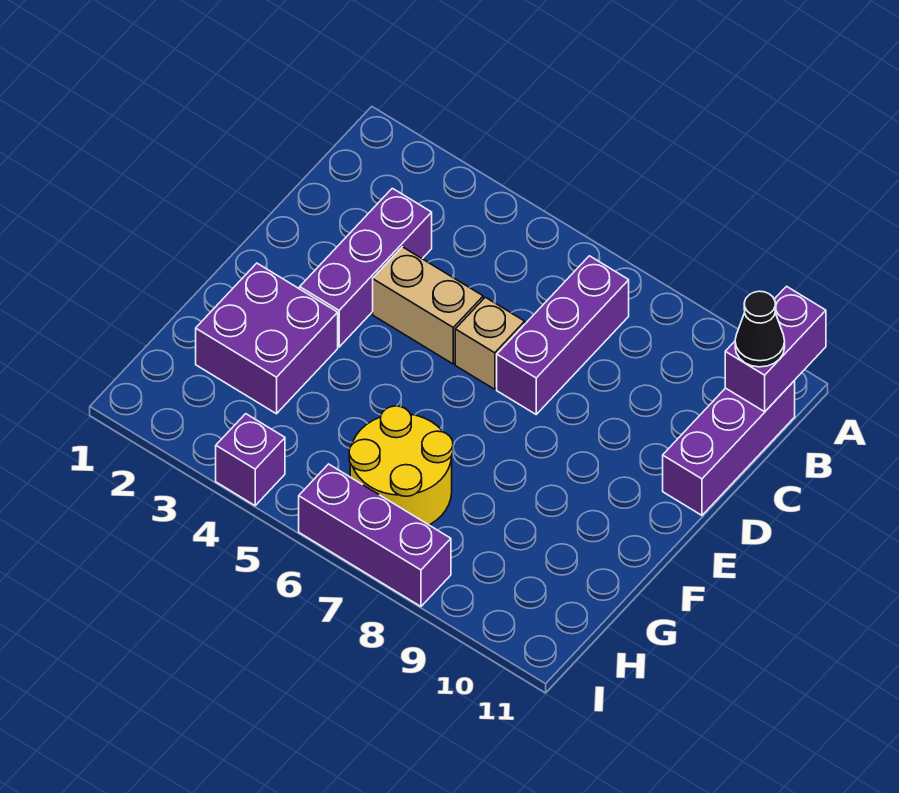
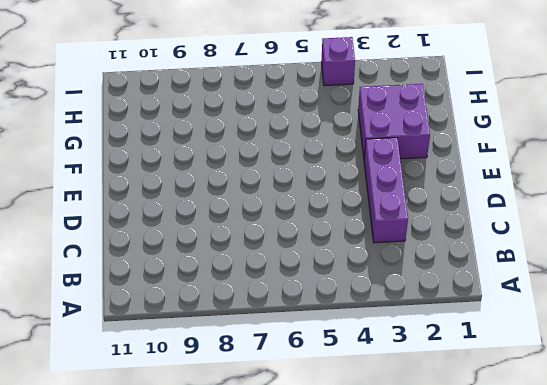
none -> purple 1x3 brick [497,256,629,414]
none -> purple 1x3 brick [663,381,795,515]

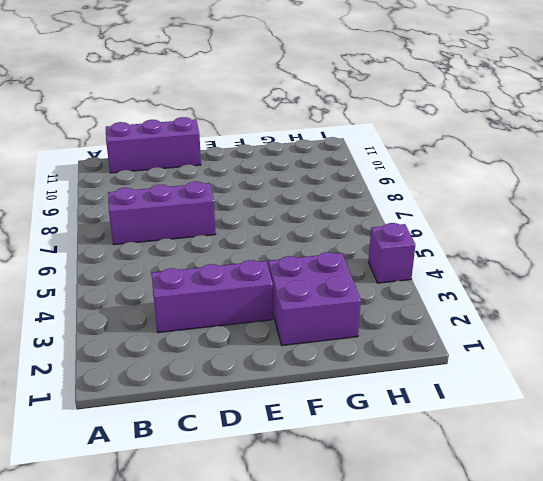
none -> tan 1x2 brick [373,247,483,364]
none -> tan 1x1 brick [455,297,525,389]

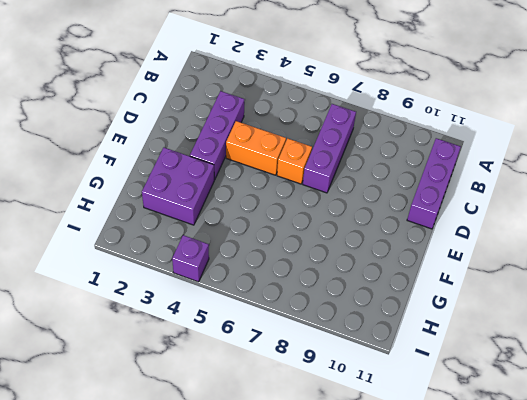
orange 1x2 brick [226,121,286,175] -> tan 1x2 brick [373,247,483,364]
orange 1x1 brick [277,138,312,184] -> tan 1x1 brick [455,297,525,389]
none -> yellow 2x2 round brick [349,406,453,525]
none -> purple 1x3 brick [299,464,451,606]

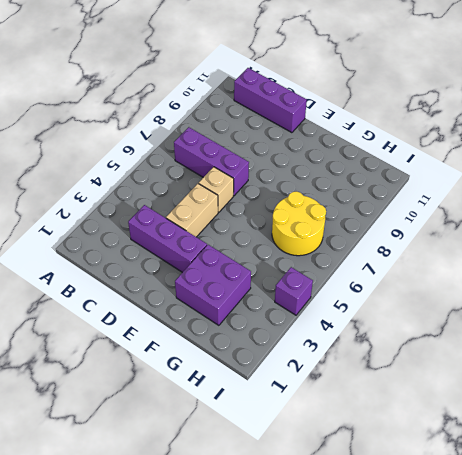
none -> purple 1x3 brick [299,464,451,606]
none -> purple 1x2 brick [725,286,826,412]

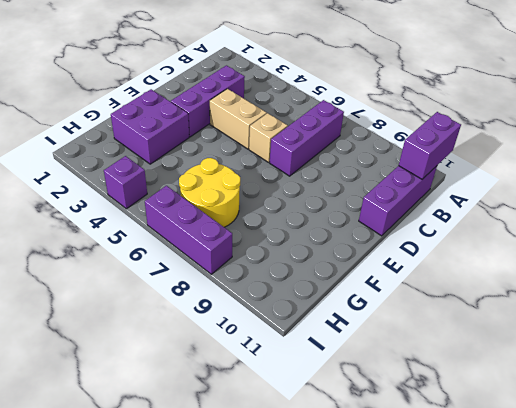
none -> black 1x1 cone [735,291,785,367]

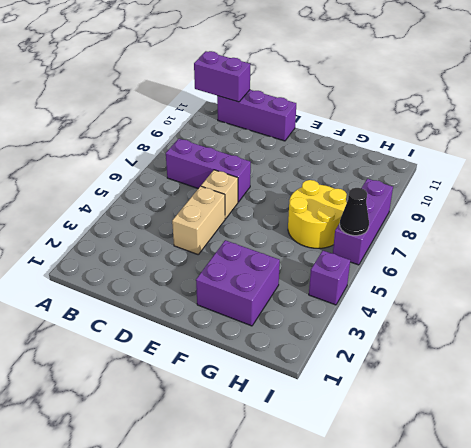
black 1x1 cone [340,188,369,236] -> black 1x1 cone moved to [735,291,785,367]
none -> purple 1x3 brick [300,188,432,347]

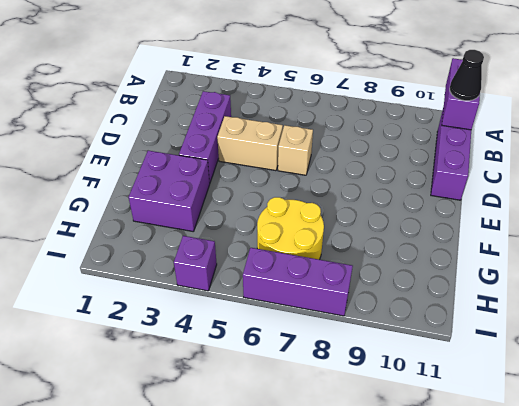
none -> purple 1x3 brick [497,256,629,414]

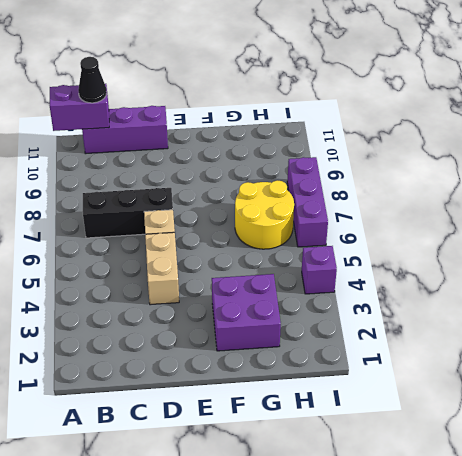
black 1x3 brick [83,188,173,238] -> purple 1x3 brick [497,256,629,414]
none -> purple 1x3 brick [300,188,432,347]

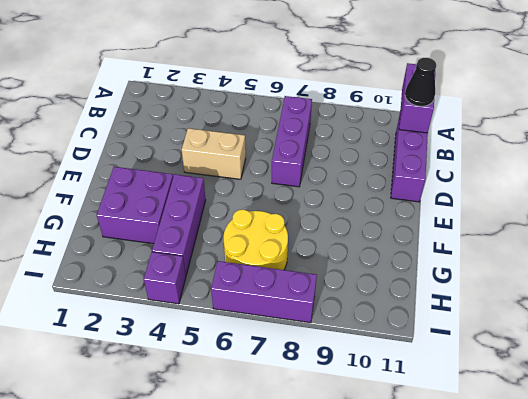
purple 1x3 brick [152,174,206,275] -> purple 1x3 brick moved to [300,188,432,347]
none -> tan 1x1 brick [455,297,525,389]

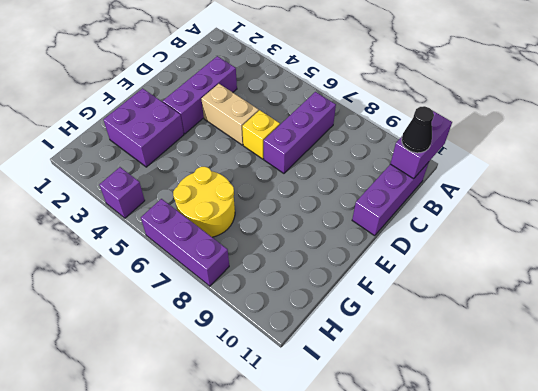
yellow 1x1 brick [242,110,280,159] -> tan 1x1 brick [455,297,525,389]

